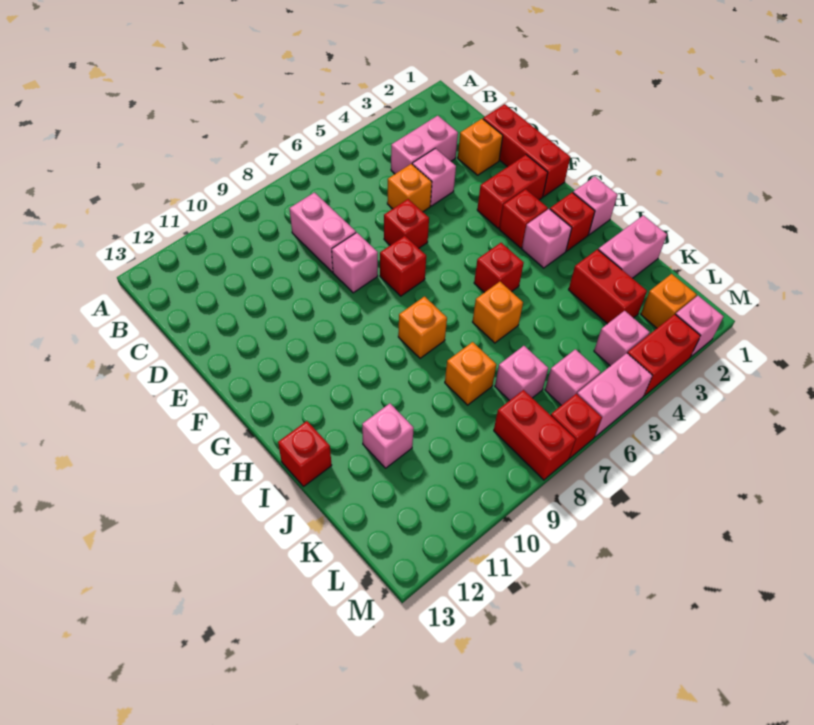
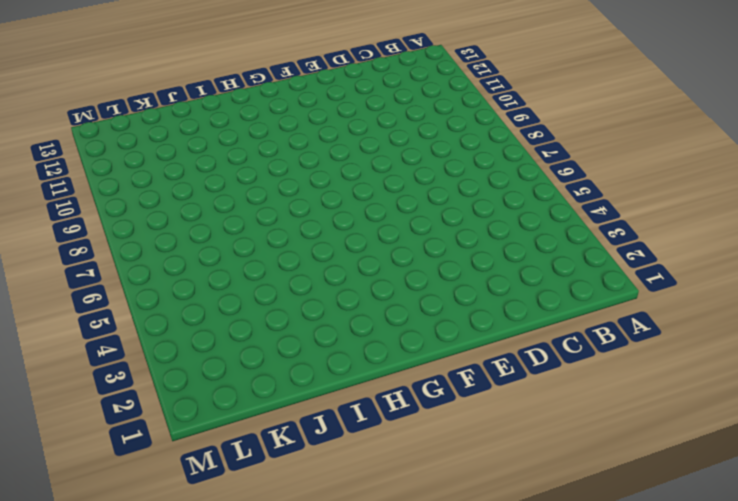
none -> pink 1x2 brick [391,116,458,174]
none -> pink 1x2 brick [289,193,356,272]
none -> red 1x3 brick [483,104,570,197]
none -> orange 1x1 brick [458,119,503,175]

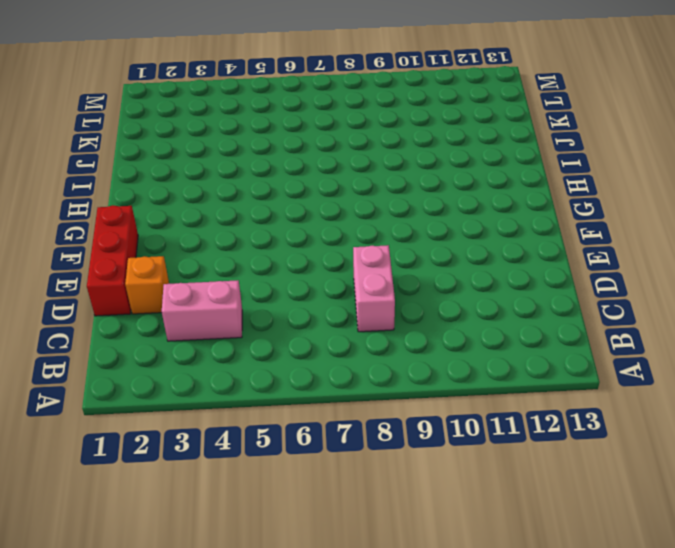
none -> pink 1x1 brick [412,148,456,206]
none -> orange 1x1 brick [387,164,432,212]
none -> red 1x1 brick [384,199,429,248]
none -> pink 1x1 brick [332,233,378,293]

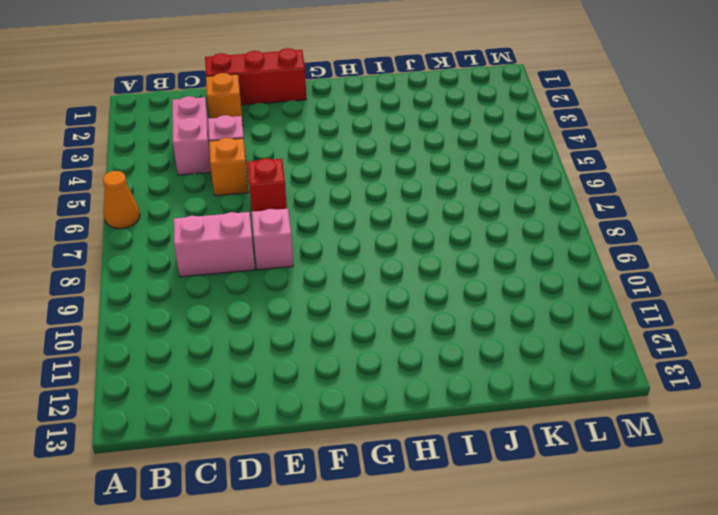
orange 1x1 cone [103,171,140,229] -> none
none -> red 1x2 brick [477,155,548,228]
none -> red 1x1 brick [380,236,426,296]
none -> red 1x1 brick [499,189,548,248]
none -> pink 1x1 brick [573,177,618,235]

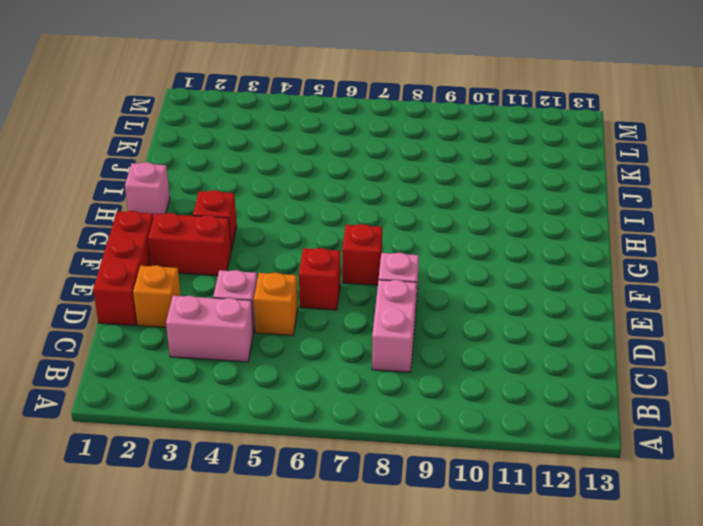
none -> red 1x1 brick [550,192,595,251]
none -> pink 1x1 brick [522,209,572,268]
none -> red 1x1 brick [474,243,524,293]
none -> orange 1x1 brick [398,297,447,358]

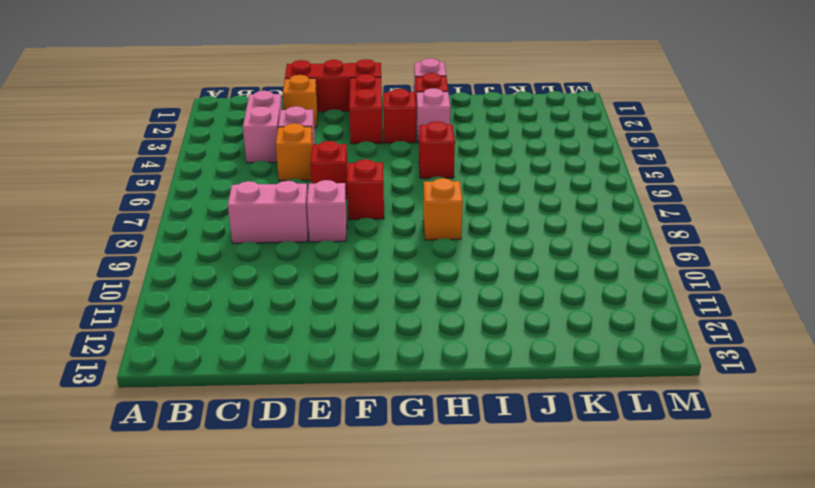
none -> orange 1x1 brick [473,282,523,343]
none -> red 1x1 brick [278,421,332,487]
none -> pink 1x2 brick [598,215,667,278]
none -> red 1x2 brick [569,249,647,324]

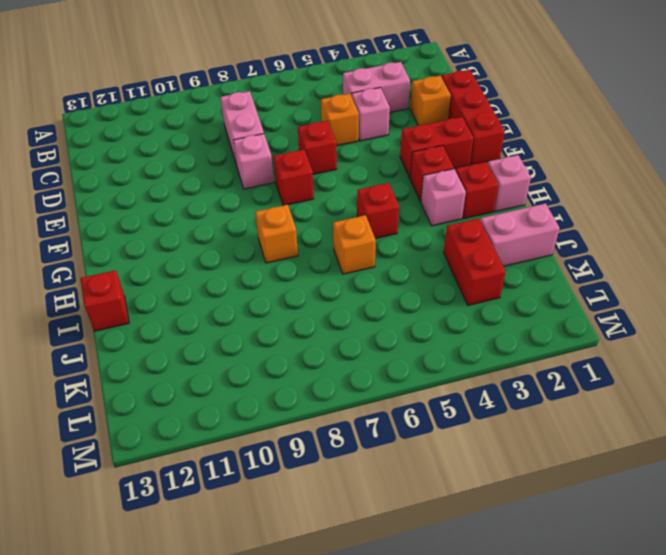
none -> orange 1x1 brick [445,342,496,405]
none -> pink 1x1 brick [362,403,414,468]
none -> pink 1x1 brick [495,346,548,401]
none -> orange 1x1 brick [641,274,696,328]

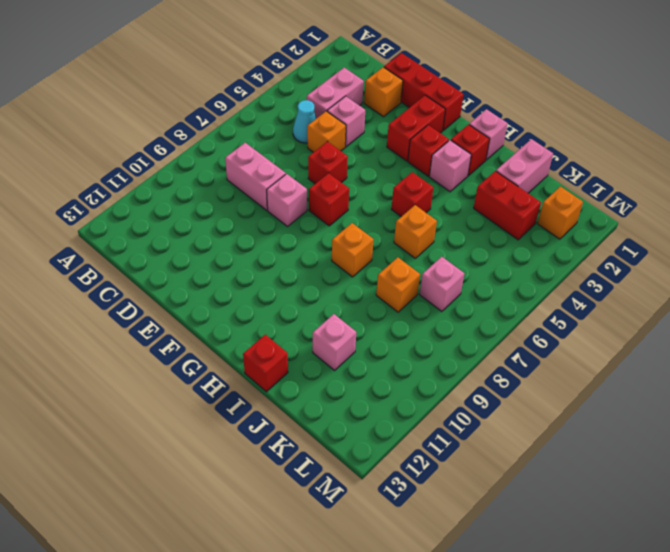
cyan 1x1 cone [293,100,316,143] -> none
none -> pink 1x1 brick [594,311,650,366]
none -> pink 1x1 brick [545,349,600,405]
none -> red 1x2 brick [494,390,576,480]
none -> pink 1x1 brick [676,296,724,357]

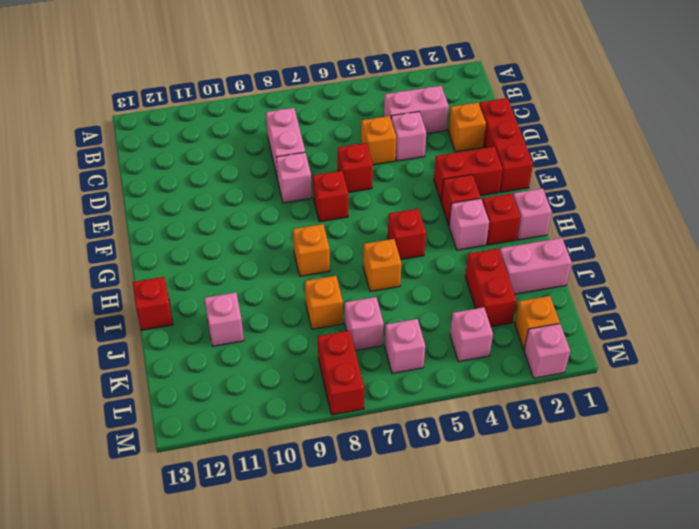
none -> red 1x2 brick [628,314,700,396]
none -> pink 1x2 brick [577,353,653,437]
none -> red 1x1 brick [551,394,602,458]

